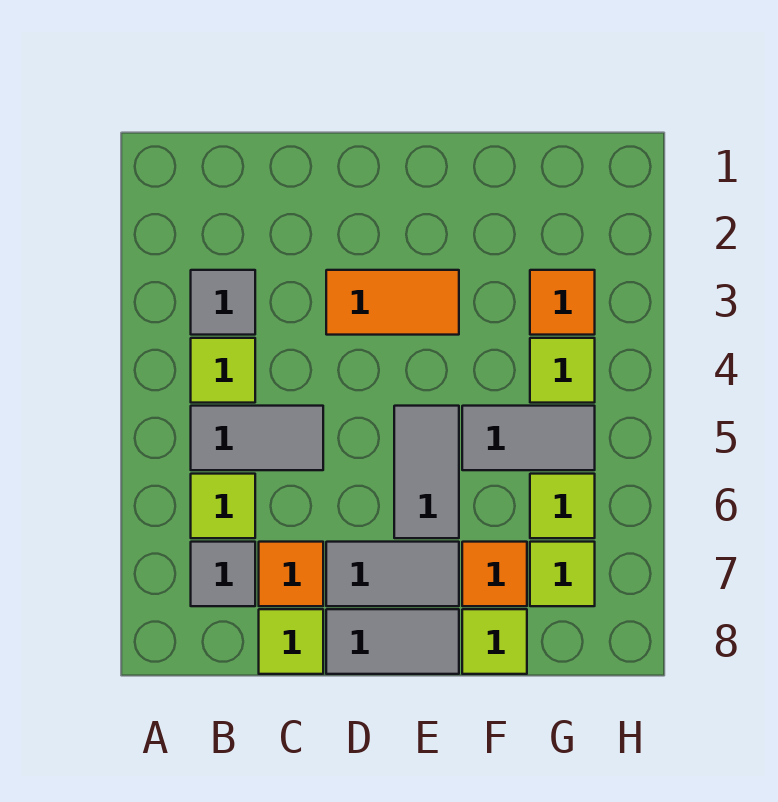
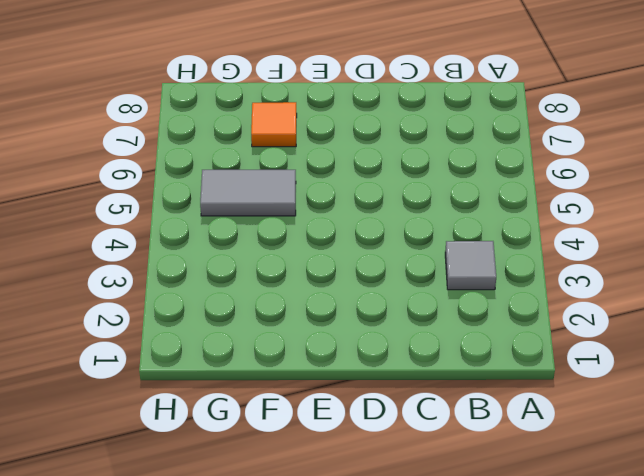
none -> lime 1x1 tile [191,338,255,403]
none -> grey 1x2 tile [191,406,323,470]
none -> lime 1x1 tile [191,474,255,538]

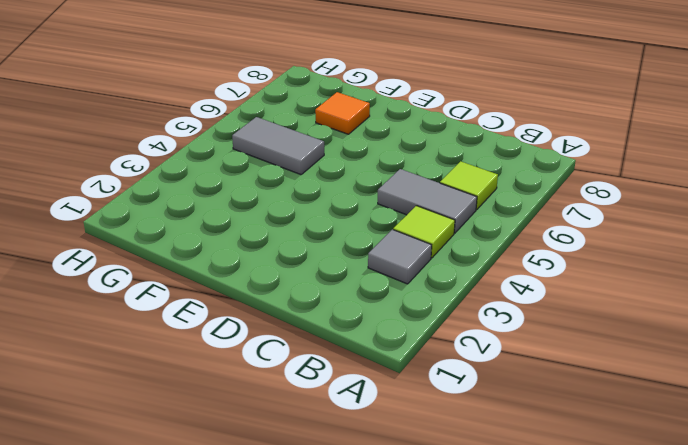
none -> grey 1x1 tile [191,542,255,606]
none -> orange 1x1 tile [259,542,323,606]
none -> lime 1x1 tile [259,609,323,674]

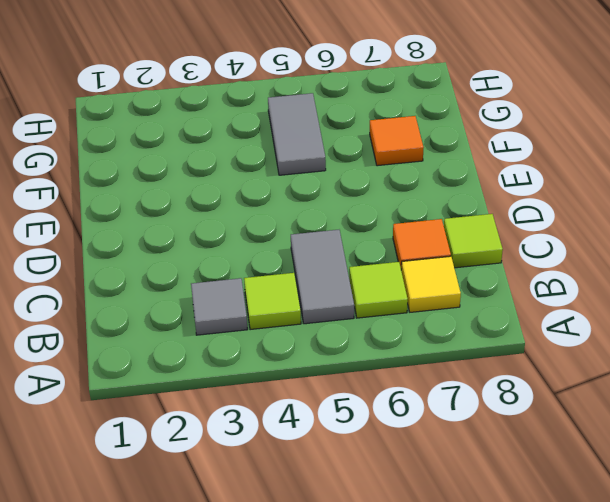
yellow 1x1 tile [401,256,461,312] -> grey 1x1 tile [191,542,255,606]
none -> orange 1x2 tile [326,270,459,335]
none -> grey 1x2 tile [326,542,459,606]
none -> grey 1x2 tile [326,609,459,674]

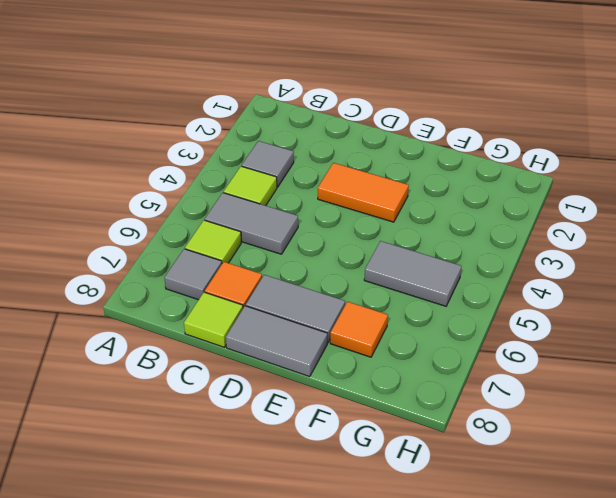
none -> grey 1x2 tile [394,406,459,538]
none -> lime 1x1 tile [462,609,527,674]
none -> orange 1x1 tile [530,270,595,335]

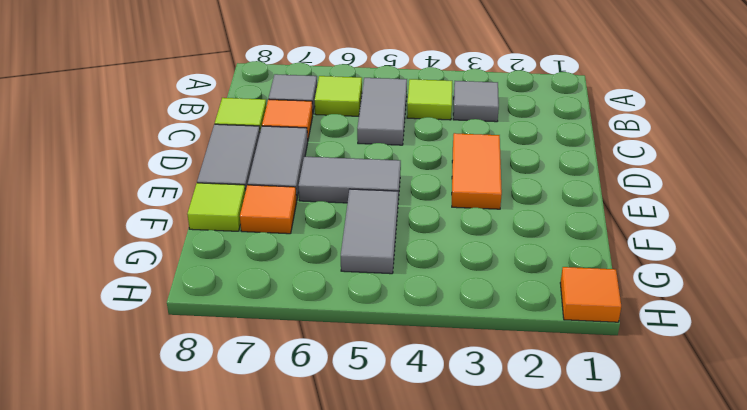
orange 1x1 tile [560,267,621,322] -> orange 1x1 tile moved to [530,270,595,335]
none -> lime 1x1 tile [530,338,595,403]
none -> lime 1x1 tile [530,474,595,538]
none -> lime 1x1 tile [530,542,595,606]

